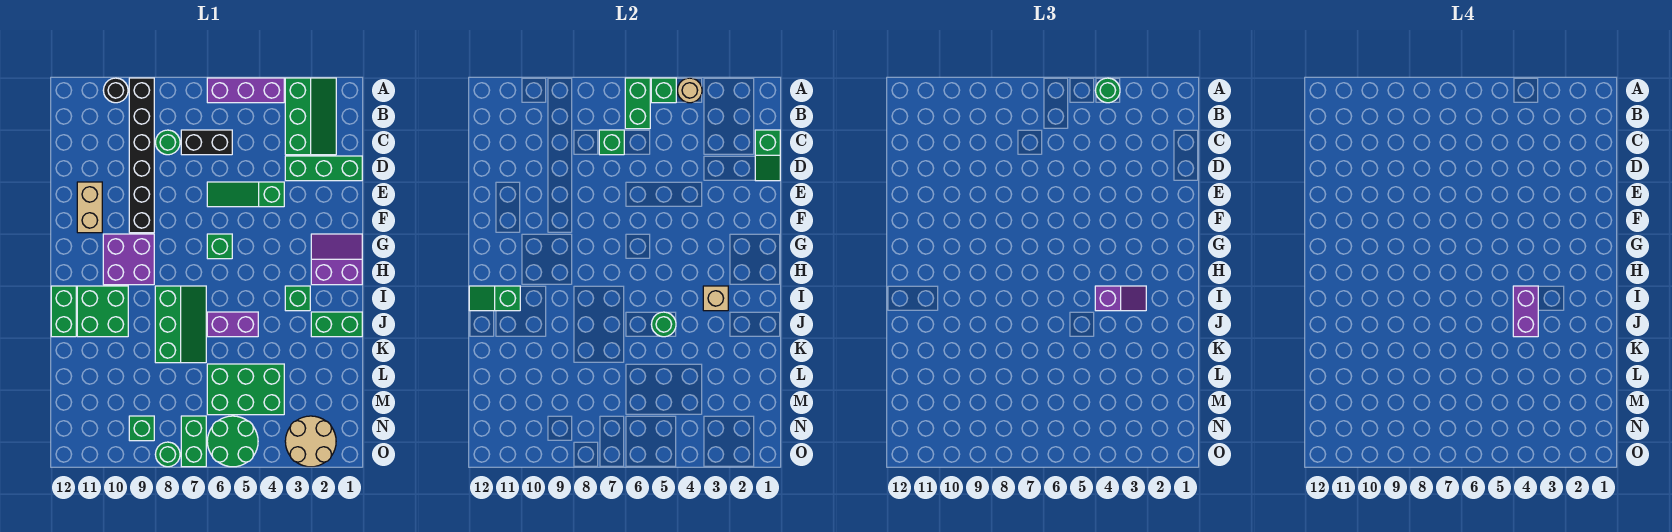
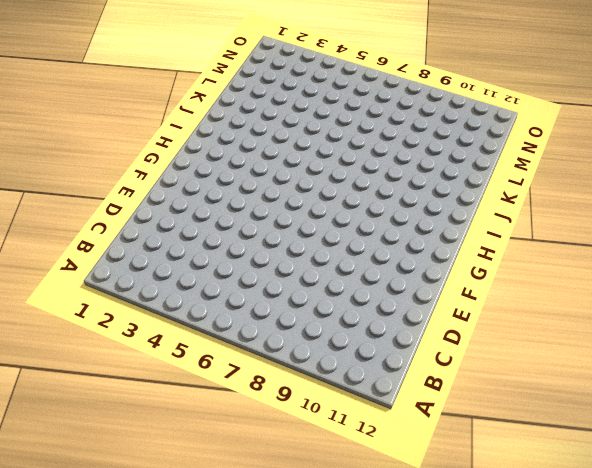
none -> green 2x3 slope [285,78,336,155]
none -> purple 1x3 brick [207,78,284,103]
none -> black 1x6 brick [129,78,154,233]
none -> black 1x1 round brick [103,78,128,103]

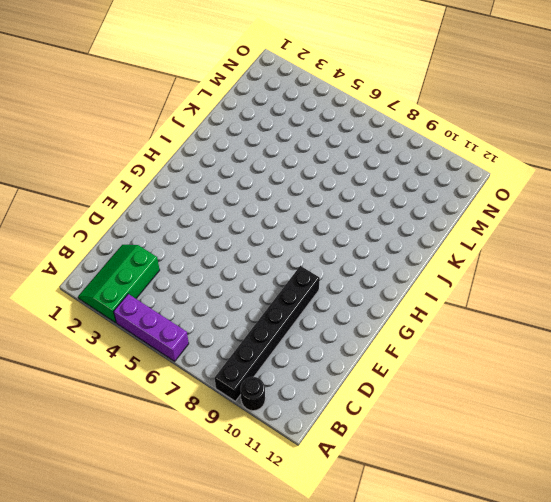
none -> black 1x2 brick [181,130,232,155]
none -> green 1x1 round brick [155,130,180,155]
none -> green 1x3 brick [285,156,362,181]
none -> green 1x3 slope [207,182,284,207]

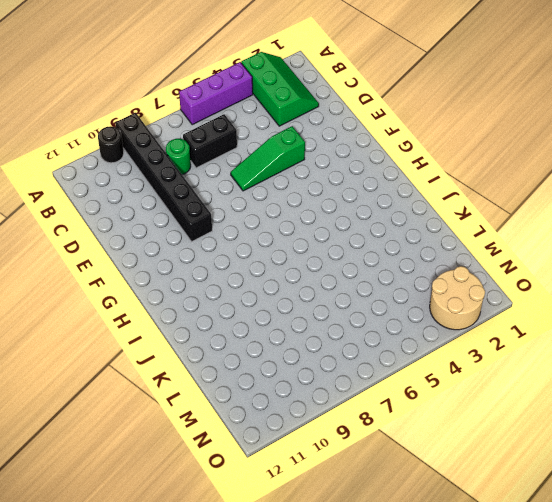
none -> green 1x3 brick [285,156,362,181]
none -> tan 1x2 brick [77,182,102,233]
none -> purple 2x2 slope [311,234,362,285]
none -> green 1x1 brick [207,234,232,259]

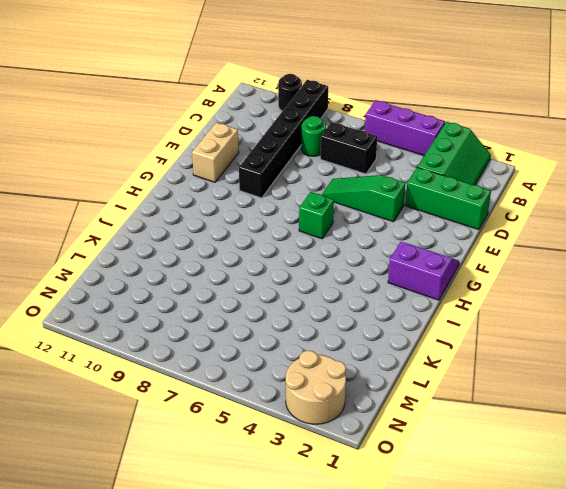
none -> purple 2x2 brick [103,234,154,285]
none -> green 1x1 brick [285,286,310,311]
none -> green 2x3 slope [155,286,206,363]
none -> green 2x2 brick [77,286,128,337]

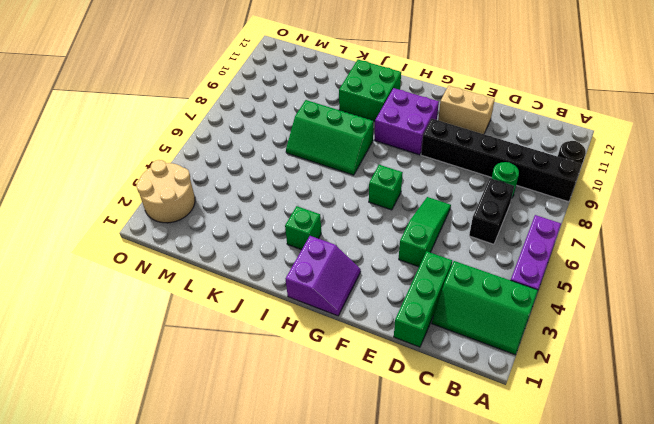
none -> green 1x2 brick [51,286,76,337]
none -> green 1x2 brick [311,312,362,337]
none -> purple 1x2 brick [207,312,258,337]
none -> green 2x3 brick [207,364,284,415]

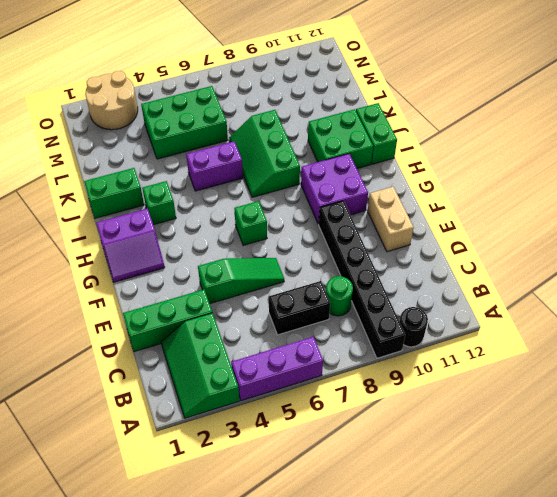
none -> green 2x2 round brick [207,416,258,467]
none -> green 1x2 brick [181,416,206,467]
none -> green 1x1 brick [129,416,154,441]
none -> green 1x1 round brick [155,442,180,467]

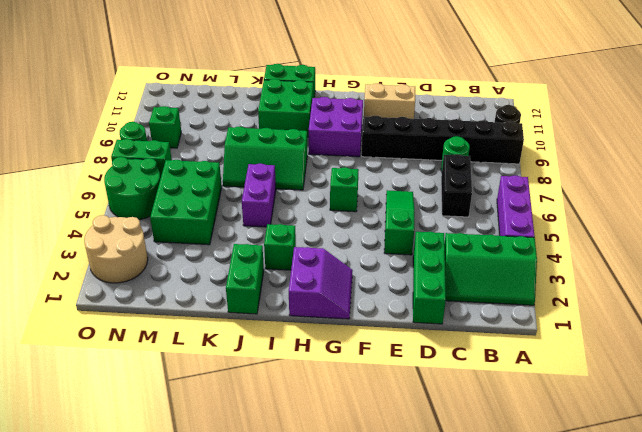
none -> tan 1x1 round brick [677,78,702,103]
none -> green 1x1 brick [651,78,676,103]
none -> green 1x2 brick [625,78,650,129]
none -> green 1x2 slope [755,130,780,181]

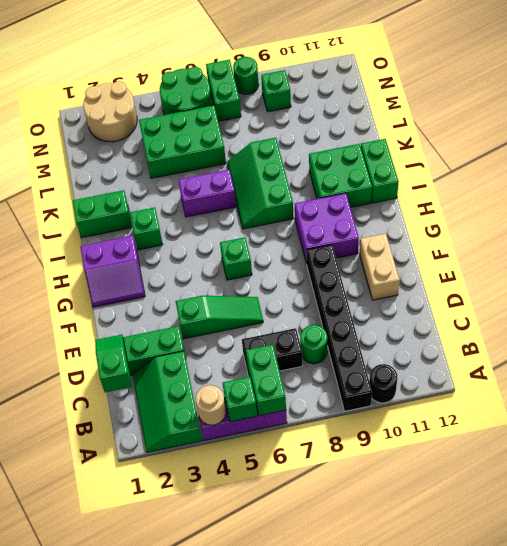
none -> green 1x1 brick [599,130,624,155]
none -> tan 1x1 brick [703,286,728,311]
none -> green 1x2 slope [469,286,520,311]
none -> green 1x1 round brick [651,312,676,337]

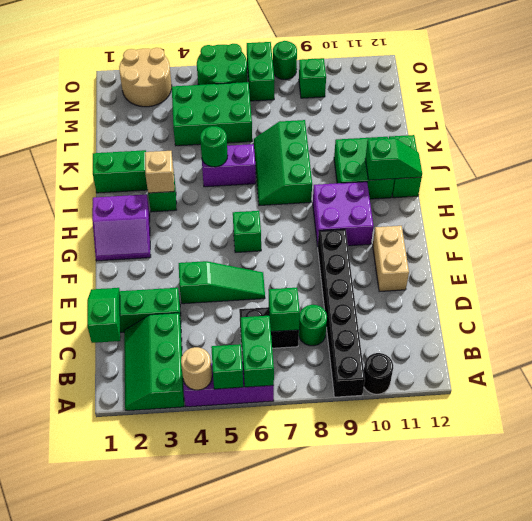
none -> green 1x1 round brick [1095,78,1120,103]
none -> purple 1x2 slope [1095,286,1146,311]
none -> purple 1x2 brick [1513,286,1538,337]

